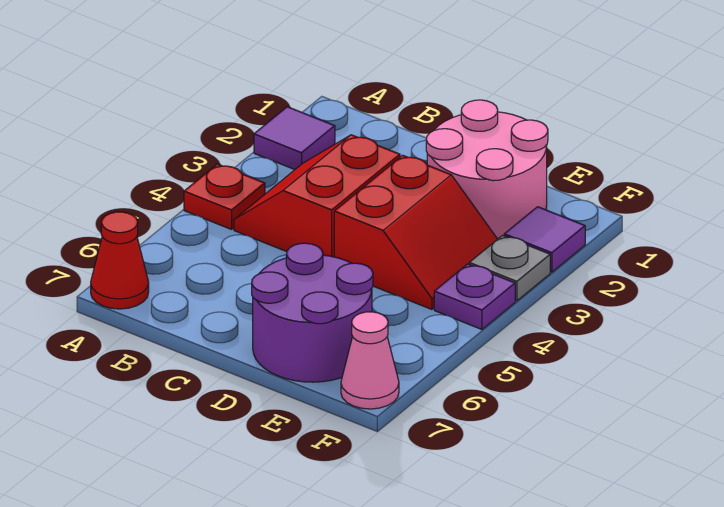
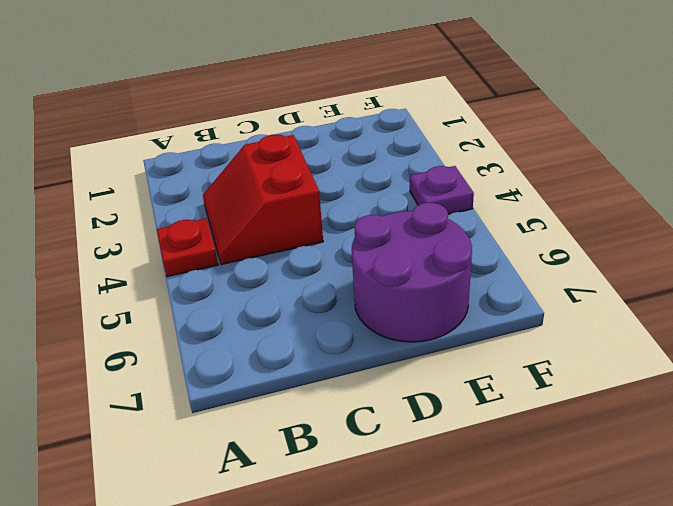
none -> purple 1x1 tile [254,107,335,170]
none -> red 1x1 cone [91,212,149,309]

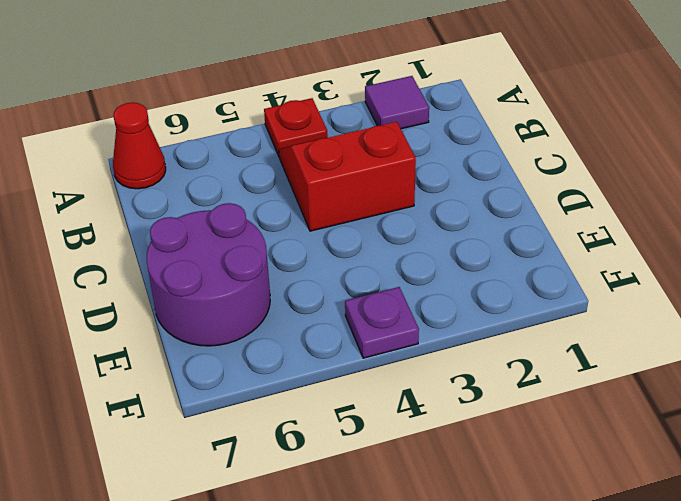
none -> pink 2x2 round brick [426,100,548,238]
none -> red 2x2 slope [334,155,497,309]

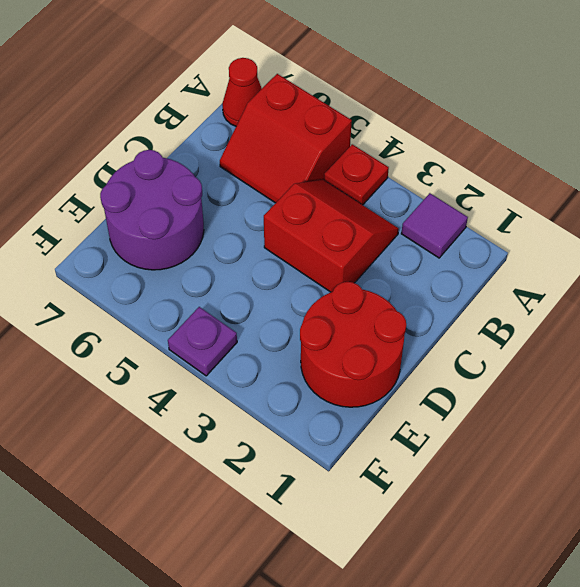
red 2x2 slope [220,74,352,203] -> red 2x2 slope moved to [334,155,497,309]
red 2x2 round brick [300,282,406,407] -> pink 2x2 round brick [426,100,548,238]
none -> purple 1x1 tile [504,207,585,272]
none -> grey 1x1 plate [469,235,550,301]

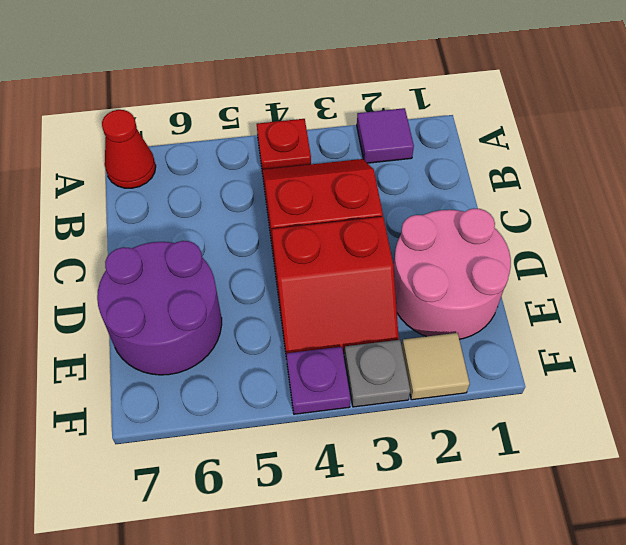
tan 1x1 tile [402,333,470,400] -> purple 1x1 tile [504,207,585,272]
none -> pink 1x1 cone [341,312,399,409]

